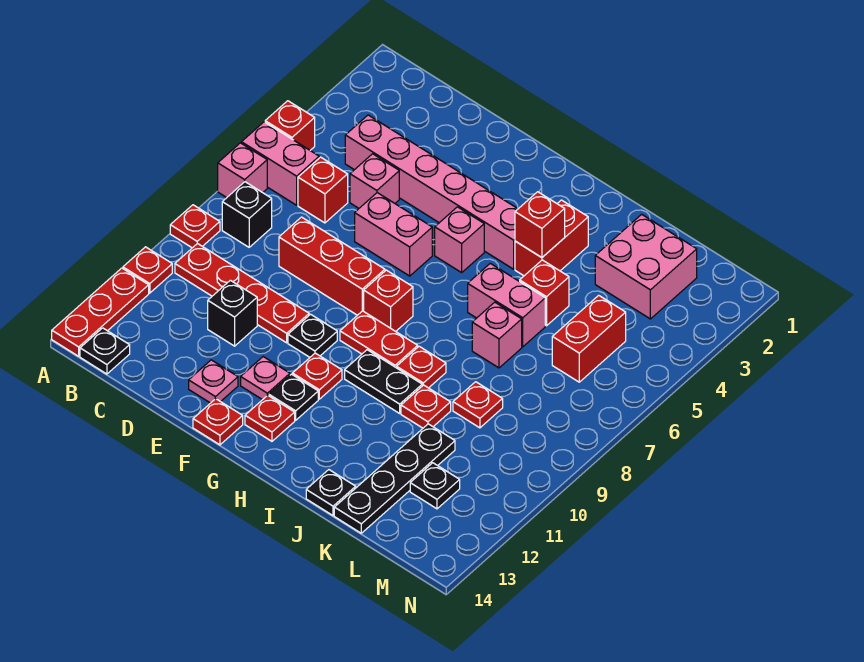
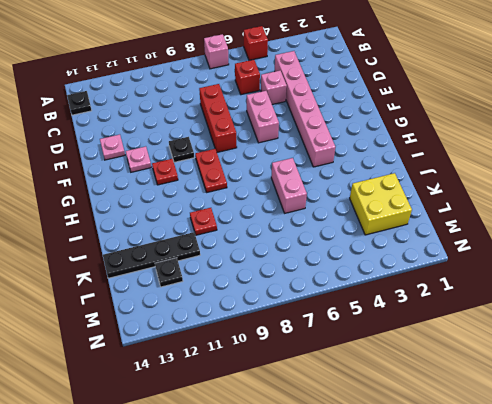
yellow 2x2 brick [350,173,412,235] -> pink 2x2 brick [595,214,697,319]
none -> pink 1x2 brick [241,122,319,205]
none -> red 1x1 plate [170,205,220,248]
none -> red 1x1 plate [123,247,172,293]
none -> red 1x3 plate [52,268,149,356]

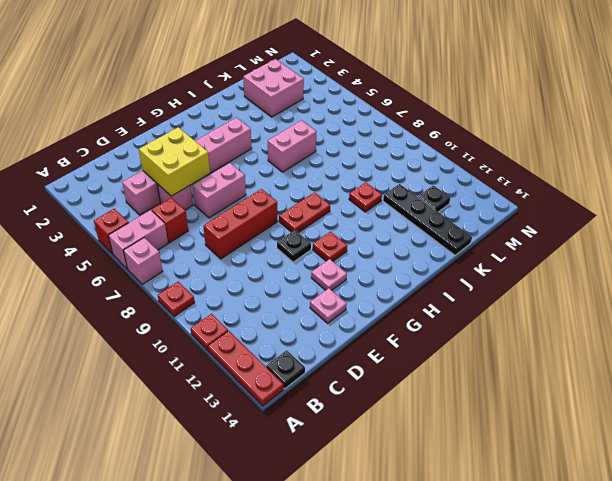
yellow 2x2 brick [139,127,210,196] -> none
none -> black 1x1 brick [222,182,272,247]
none -> red 1x4 plate [175,243,309,343]
none -> black 1x1 brick [208,280,257,346]
none -> red 1x1 plate [193,399,243,445]

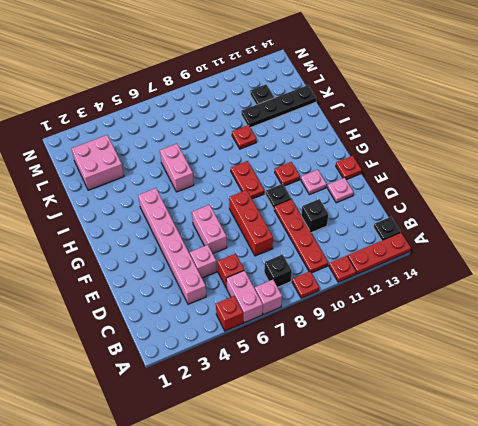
none -> pink 1x1 brick [435,207,484,273]
none -> red 1x1 brick [364,270,413,331]
none -> black 1x1 plate [269,374,318,420]
none -> red 1x1 plate [245,395,295,441]

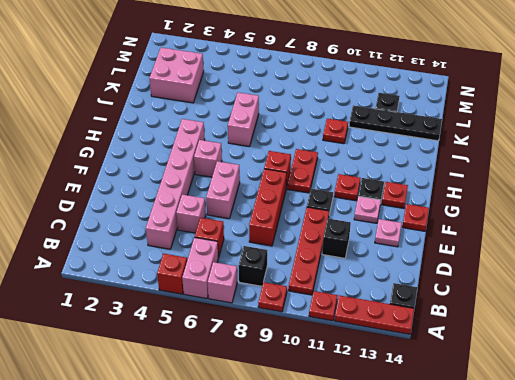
none -> black 1x2 plate [345,350,422,413]
none -> red 1x2 brick [515,200,588,276]
none -> red 1x1 plate [397,346,446,388]
none -> red 1x1 brick [520,260,569,326]

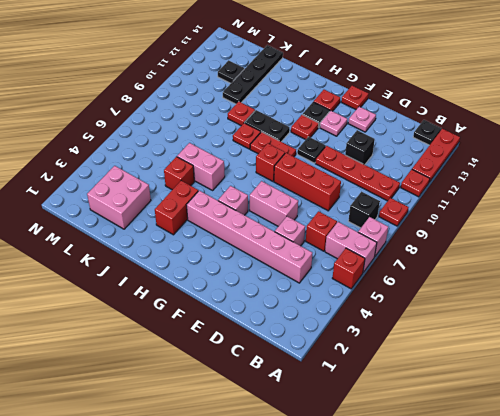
none -> pink 1x1 brick [472,302,522,368]
none -> black 1x1 plate [306,470,356,516]
none -> red 1x1 plate [453,382,503,428]
none -> red 1x2 brick [552,295,626,382]

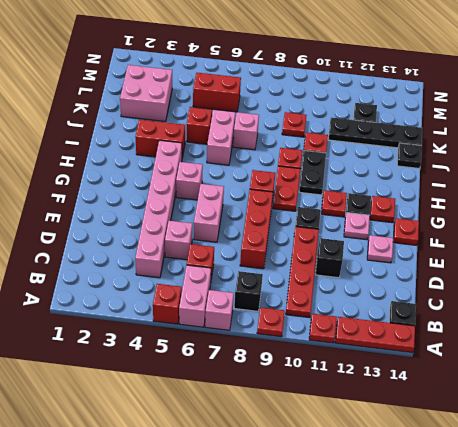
none -> red 1x1 brick [515,192,565,258]

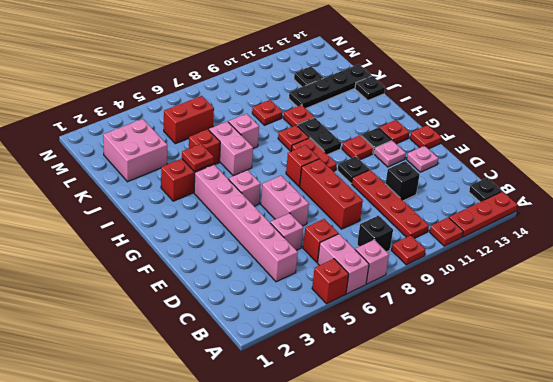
red 1x1 plate [182,144,214,171] -> red 1x1 brick [515,192,565,258]

